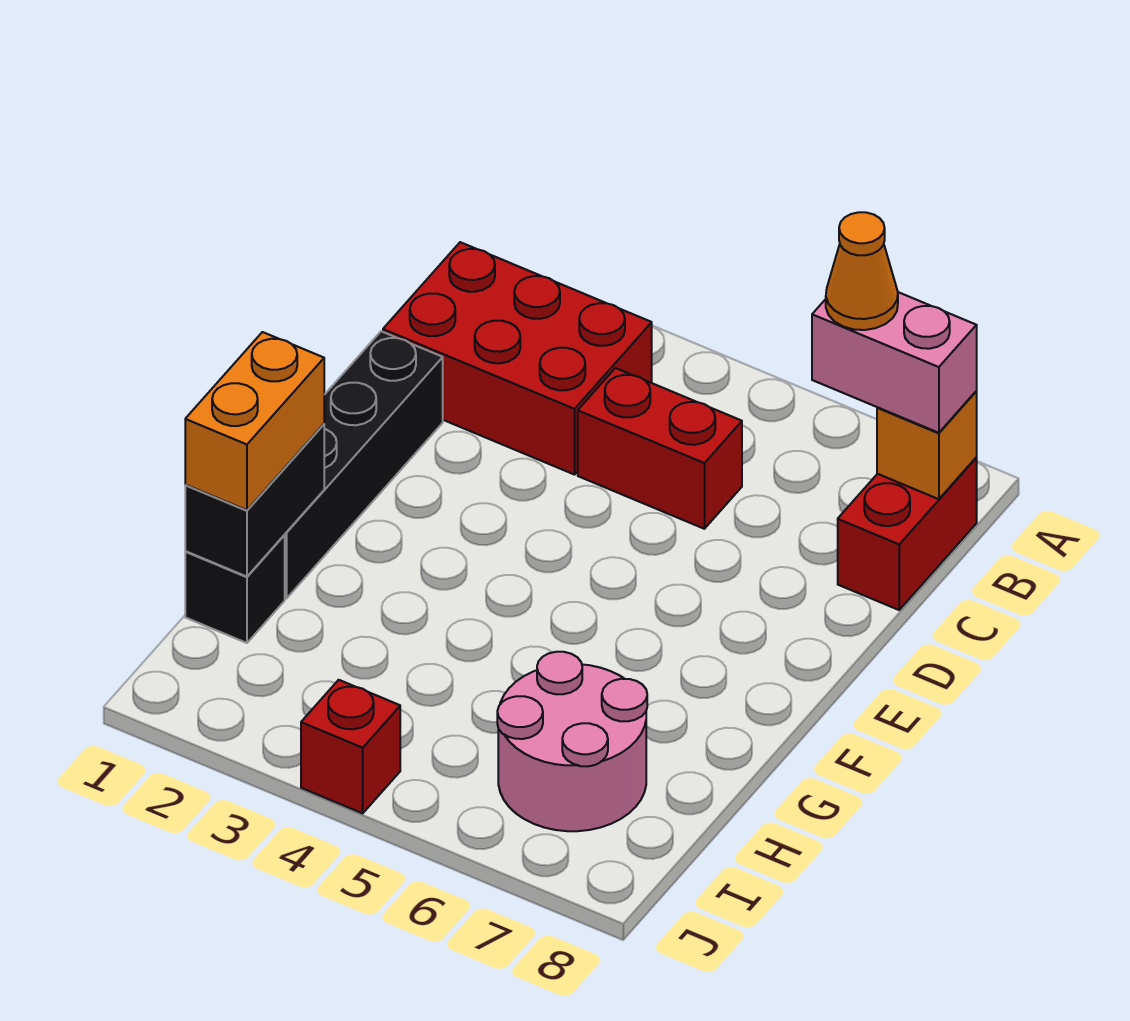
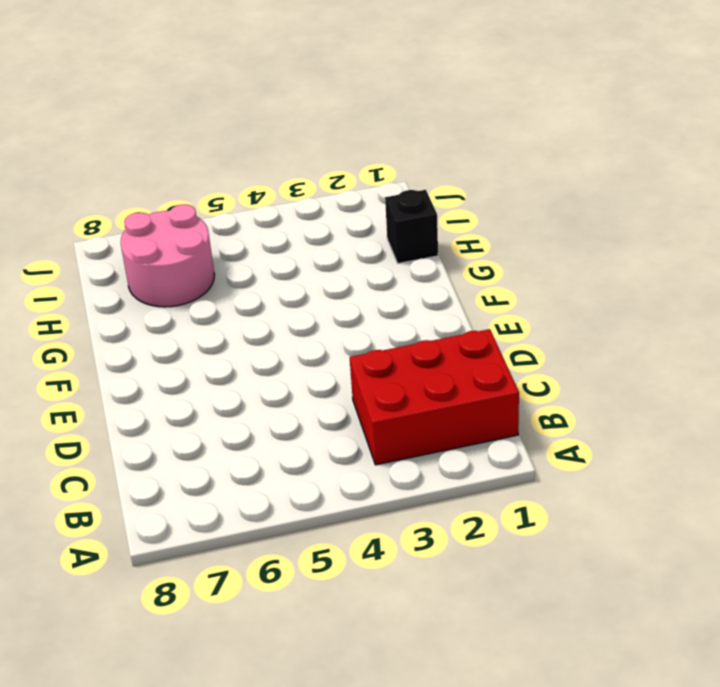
none -> red 1x2 brick [838,458,977,610]
none -> red 1x2 brick [578,368,742,529]
none -> black 1x4 brick [285,331,443,599]

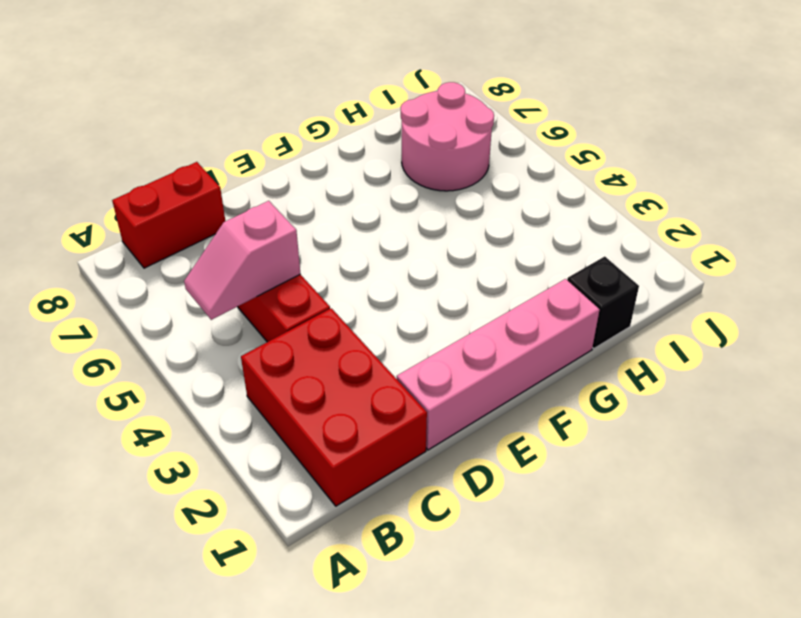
pink 1x2 slope [184,201,300,320] -> none
pink 1x4 brick [397,279,600,450] -> black 1x4 brick [285,331,443,599]
none -> red 1x1 brick [301,680,400,813]
none -> orange 1x1 brick [877,392,977,499]
none -> black 1x2 brick [185,424,324,577]

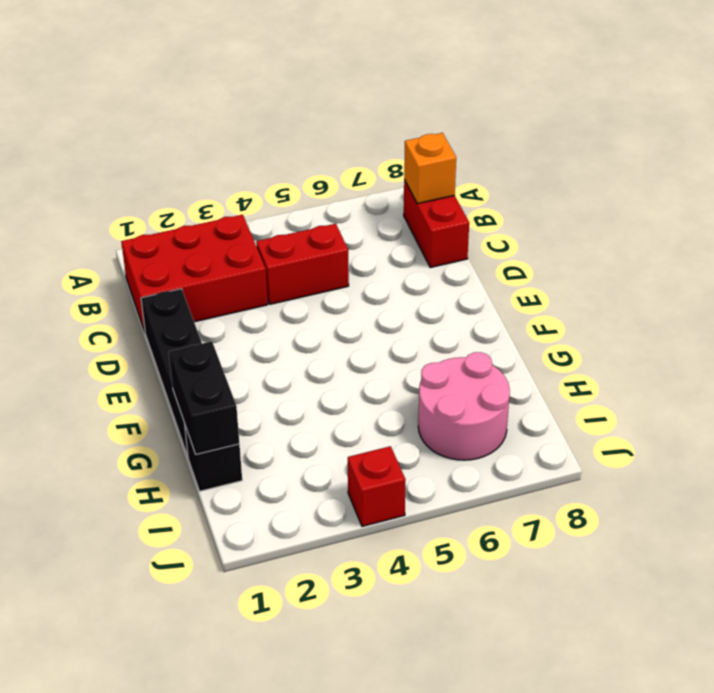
none -> pink 1x2 brick [812,292,977,433]
none -> orange 1x2 brick [185,332,324,510]
none -> orange 1x1 cone [826,212,898,330]

